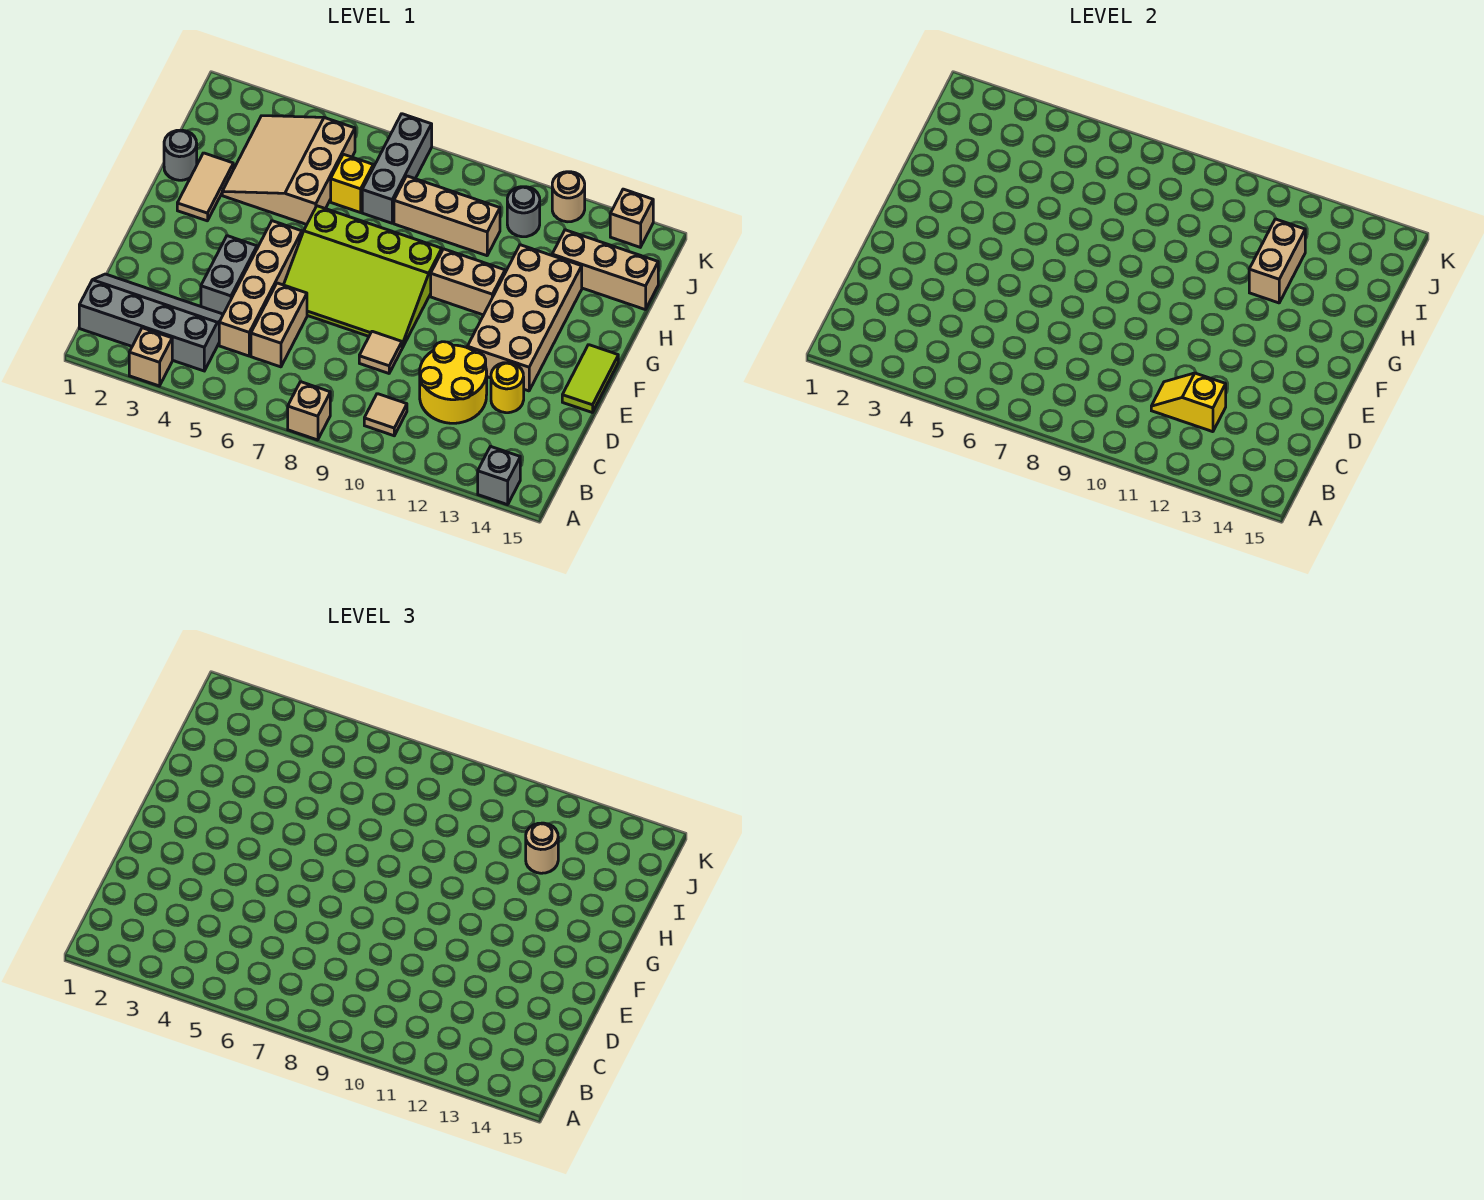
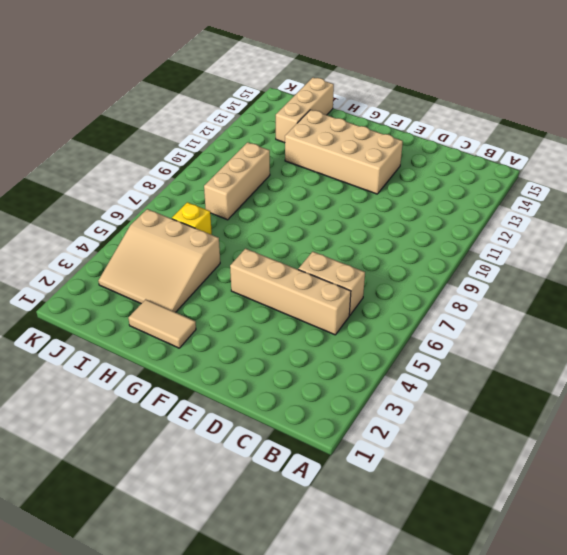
none -> tan 1x1 brick [129,328,172,386]
none -> tan 1x1 brick [288,382,330,440]
none -> grey 1x1 brick [478,446,520,505]

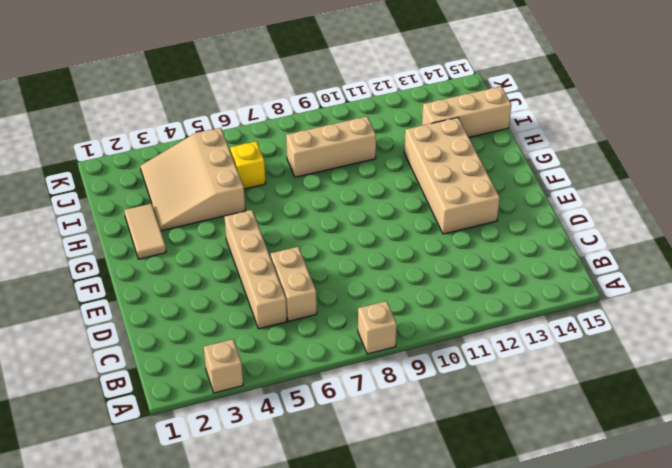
none -> grey 1x1 brick [478,446,520,505]
none -> grey 2x4 slope [79,274,223,371]
none -> tan 1x1 tile [364,394,407,436]

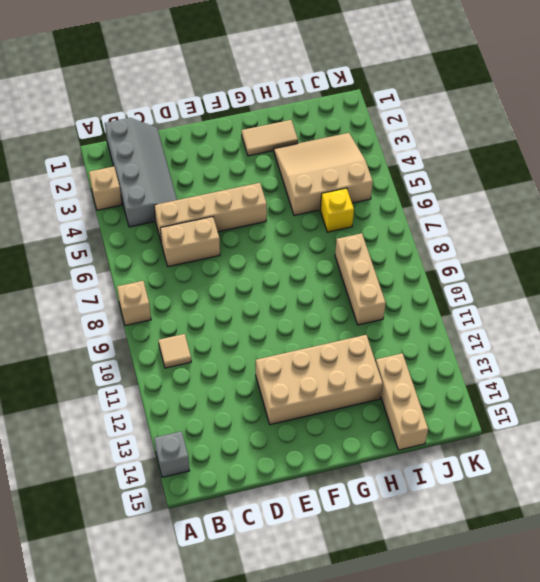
none -> yellow 2x2 round brick [420,342,487,423]
none -> grey 1x2 brick [201,236,257,314]
none -> tan 1x1 tile [359,331,402,373]

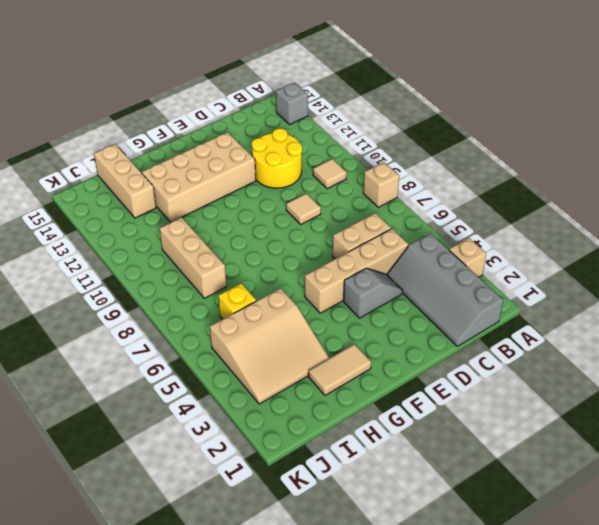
grey 1x2 slope [343,268,402,318] -> grey 1x2 brick [201,236,257,314]
none -> yellow 1x1 round brick [491,363,524,413]
none -> lime 3x4 slope [284,206,442,348]
none -> lime 1x2 tile [562,345,618,413]

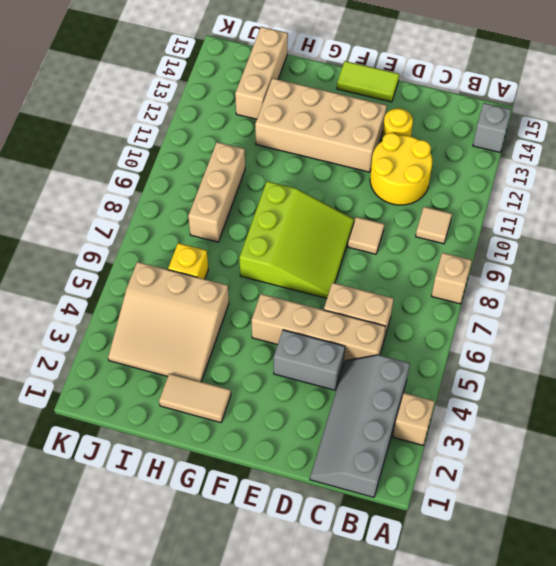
lime 3x3 slope [239,181,354,298] -> lime 3x4 slope [284,206,442,348]
none -> tan 1x2 brick [431,249,505,315]
none -> grey 1x1 round brick [164,130,197,180]
none -> grey 1x3 brick [362,114,432,223]

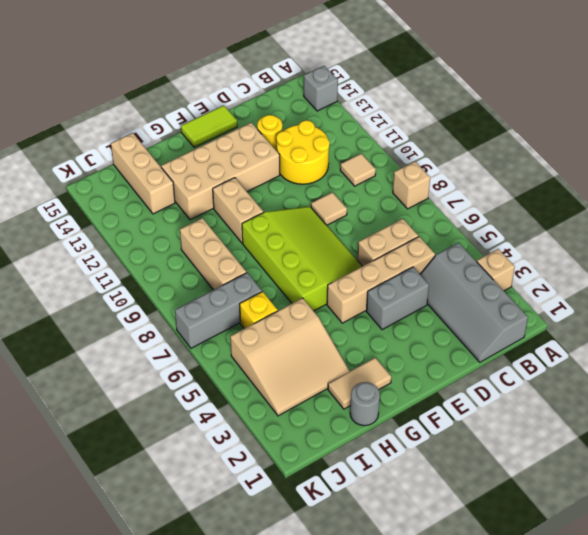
none -> grey 1x1 round brick [507,187,540,237]
none -> tan 1x1 round brick [552,172,585,222]
none -> tan 1x1 brick [610,189,653,247]

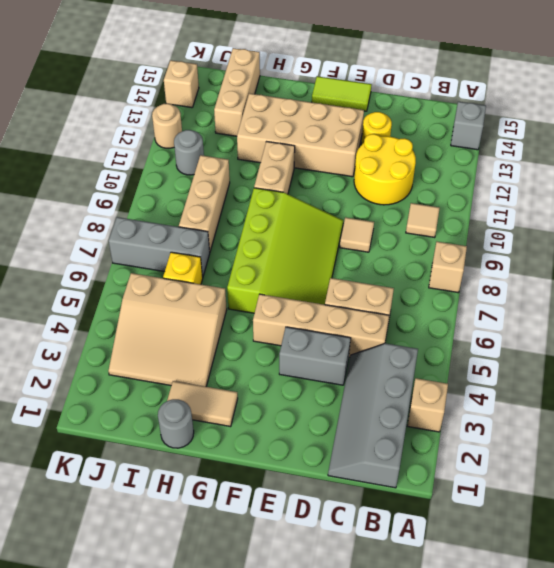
none -> yellow 1x2 slope [1151,373,1226,432]
none -> tan 1x2 brick [1249,219,1305,303]
none -> tan 1x1 round brick [526,823,558,873]

